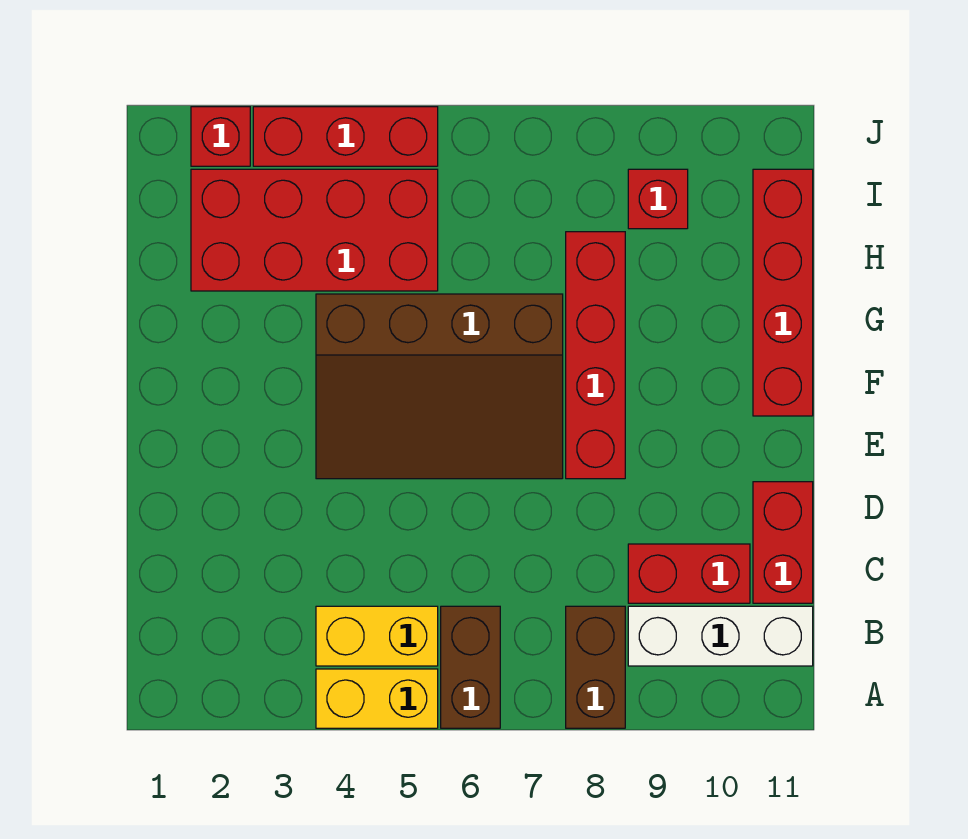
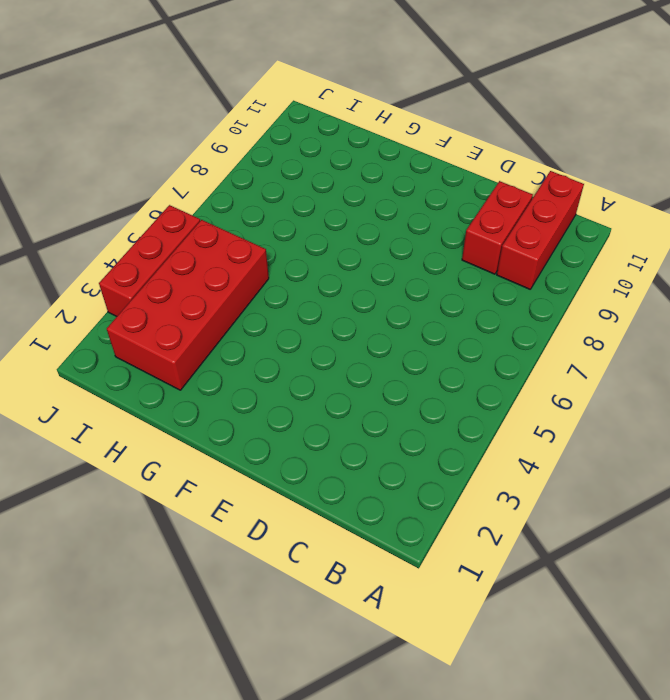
red 1x3 brick [497,171,584,289] -> white 1x3 brick [628,606,813,666]
none -> yellow 1x2 brick [316,669,438,728]
none -> brown 1x2 brick [441,606,500,728]
none -> brown 1x2 brick [566,606,625,728]

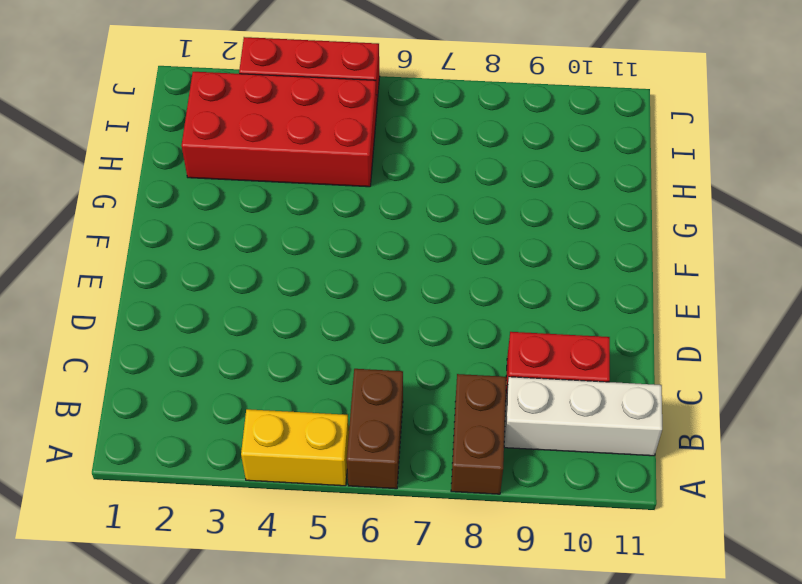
none -> yellow 1x2 brick [316,606,438,666]
none -> red 1x2 brick [753,482,813,603]
none -> brown 3x4 slope [316,294,563,479]

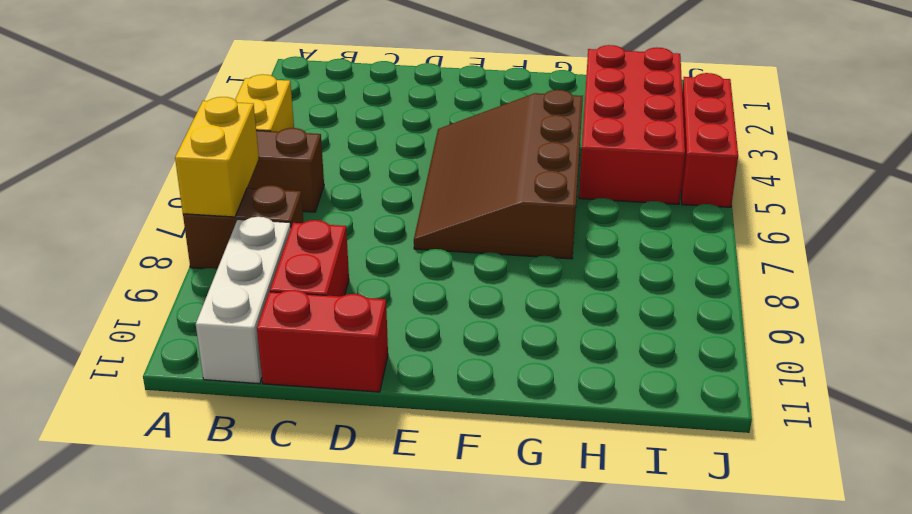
yellow 1x2 brick [175,97,259,217] -> yellow 1x2 brick moved to [316,606,438,666]
none -> red 1x4 brick [566,232,625,479]
none -> red 1x4 brick [753,169,813,416]
none -> red 1x1 brick [628,169,688,229]

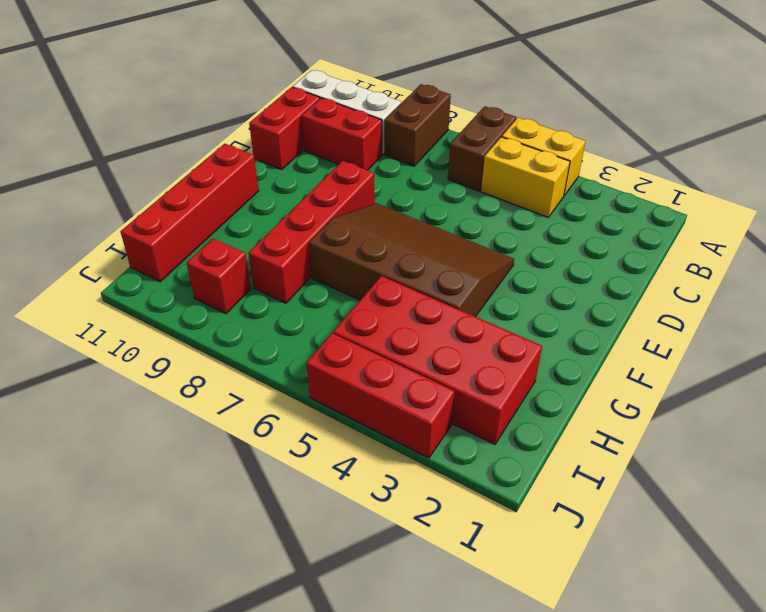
none -> red 1x1 brick [191,107,250,166]

